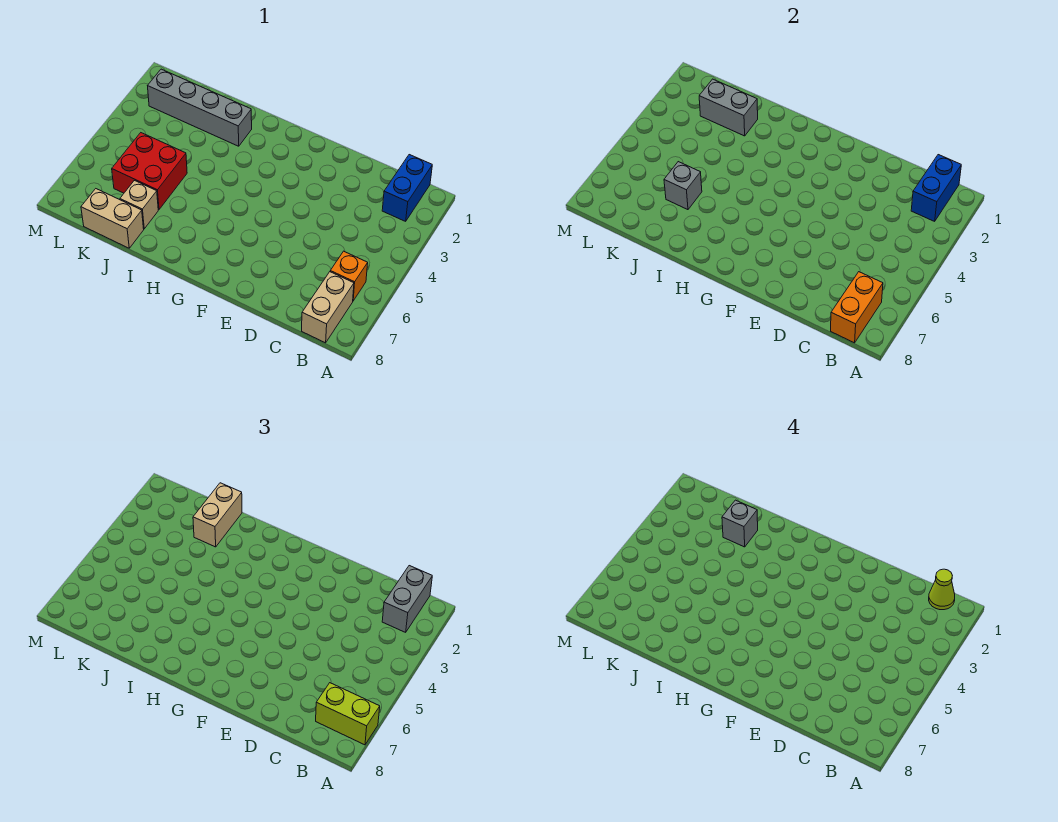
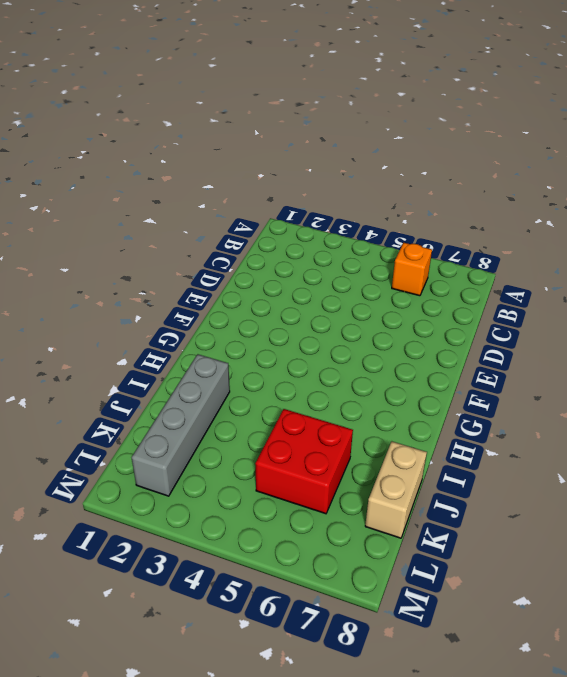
none -> blue 1x2 brick [382,155,432,221]
none -> tan 1x2 brick [302,272,354,343]
none -> tan 1x1 brick [120,180,158,229]

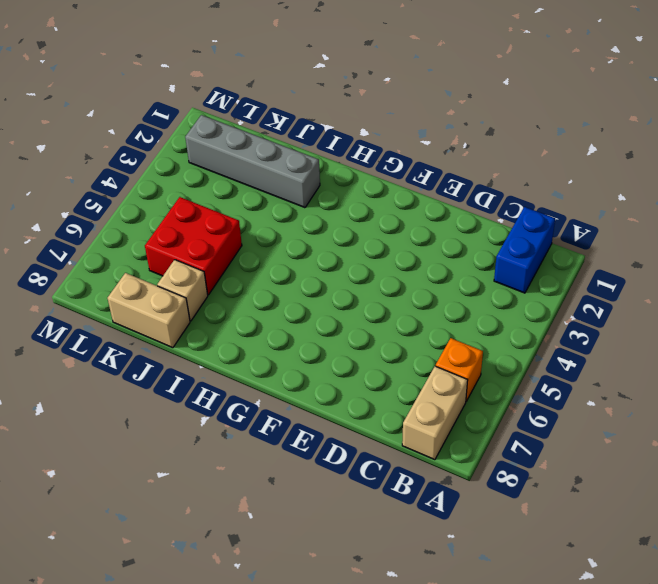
none -> blue 1x2 brick [911,155,961,221]
none -> orange 1x2 brick [831,272,883,343]
none -> grey 1x2 brick [699,79,758,136]

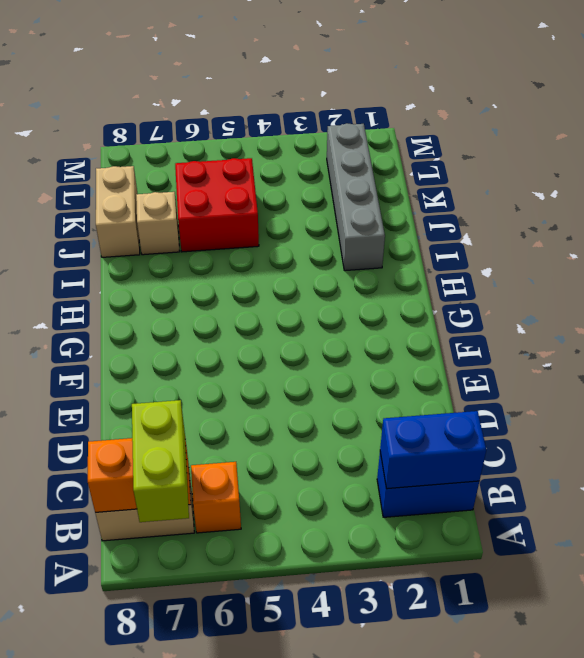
none -> grey 1x2 brick [699,79,758,136]
none -> grey 1x1 brick [664,162,702,210]
none -> grey 1x2 brick [382,566,432,632]

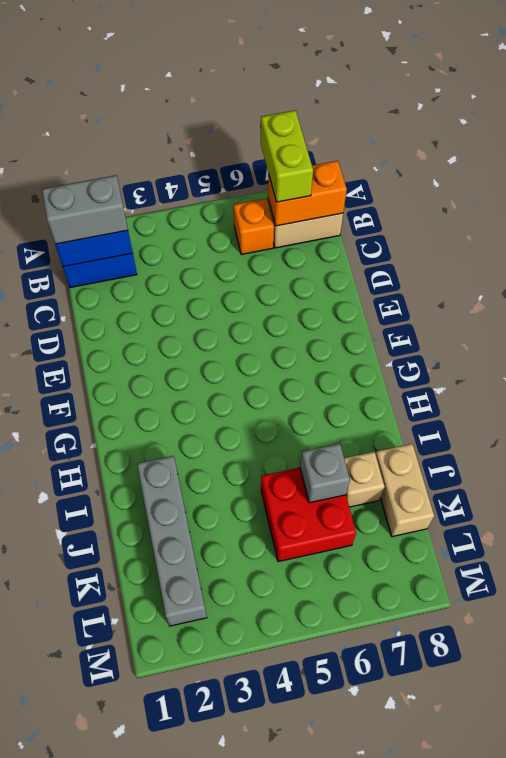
none -> grey 1x2 brick [699,79,758,136]
none -> tan 1x2 brick [193,483,242,547]
none -> lime 1x1 cone [929,569,955,610]

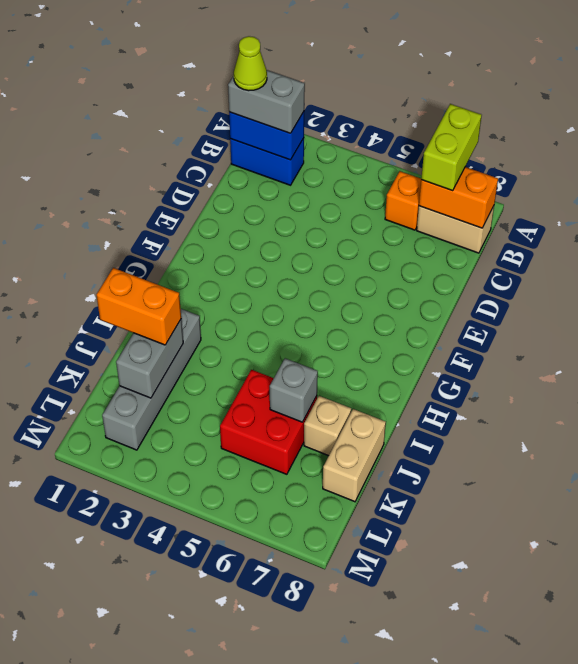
orange 1x2 brick [97,268,181,345] -> tan 1x2 brick [193,483,242,547]
none -> grey 1x1 brick [722,500,758,547]

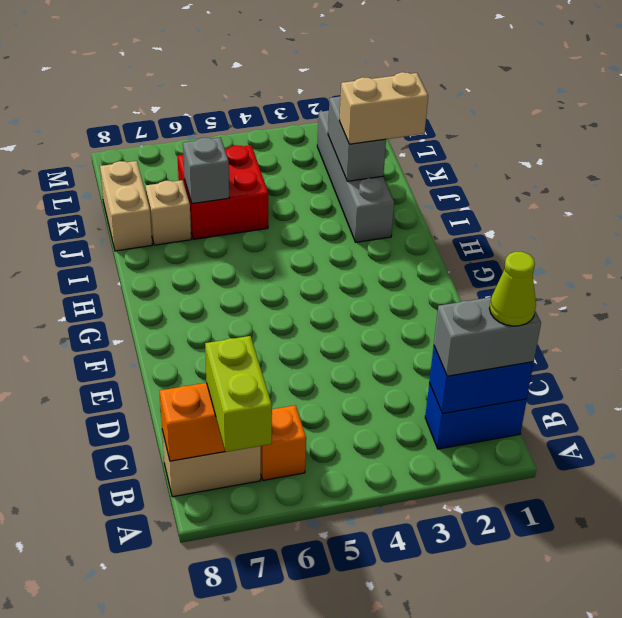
none -> grey 1x1 brick [722,500,758,547]

